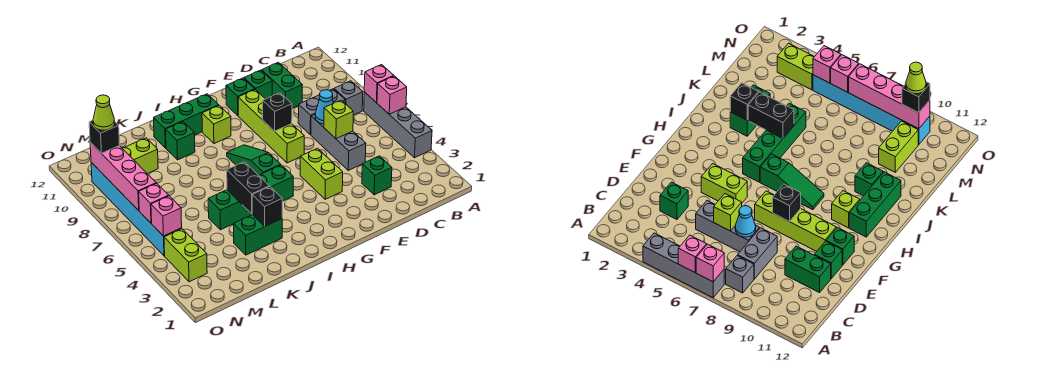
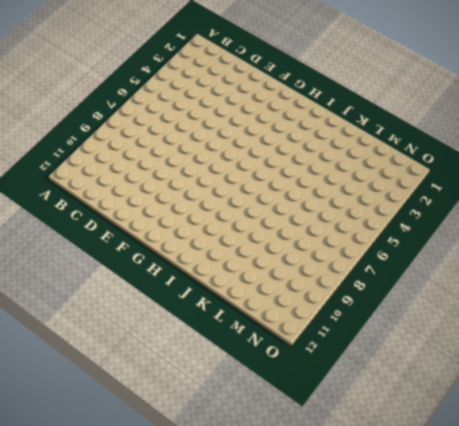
none -> grey 1x4 brick [364,92,432,158]
none -> grey 1x1 brick [334,81,363,115]
none -> grey 1x2 brick [298,89,345,135]
none -> green 1x1 brick [362,156,392,195]

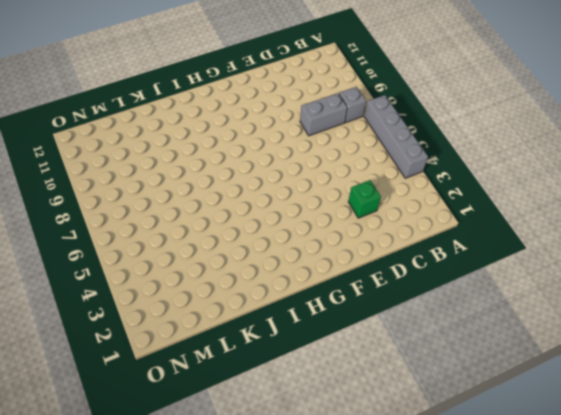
none -> grey 1x3 brick [311,114,366,170]
none -> green 1x2 brick [262,62,302,108]
none -> green 1x1 brick [244,70,272,99]
none -> lime 1x2 brick [300,148,343,199]

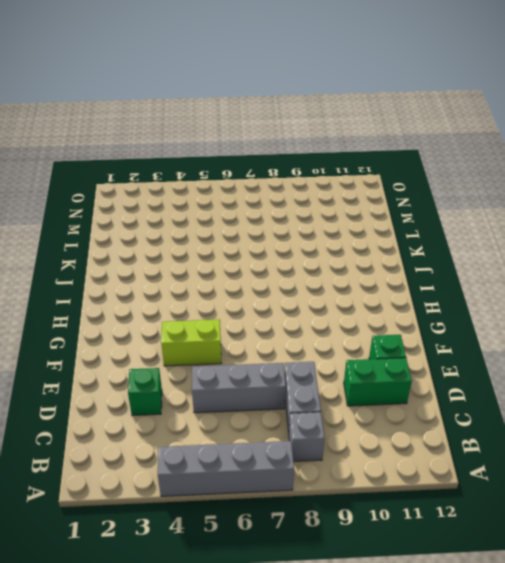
none -> lime 1x4 brick [238,90,304,163]
none -> green 1x1 brick [226,78,255,116]
none -> green 1x4 brick [208,165,293,230]
none -> green 1x3 slope [227,145,281,175]

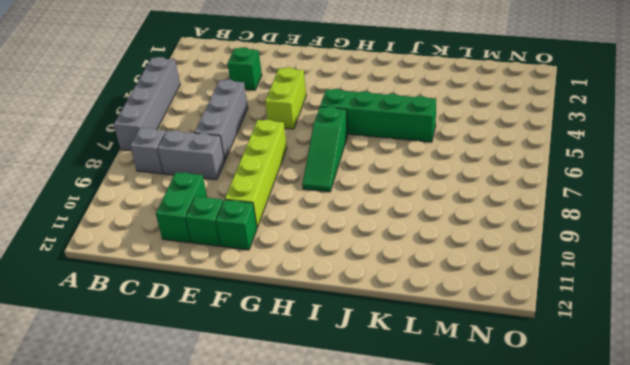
none -> lime 1x1 brick [202,105,231,143]
none -> green 1x3 brick [154,94,219,148]
none -> green 1x2 brick [234,215,282,255]
none -> green 1x1 brick [166,122,195,160]

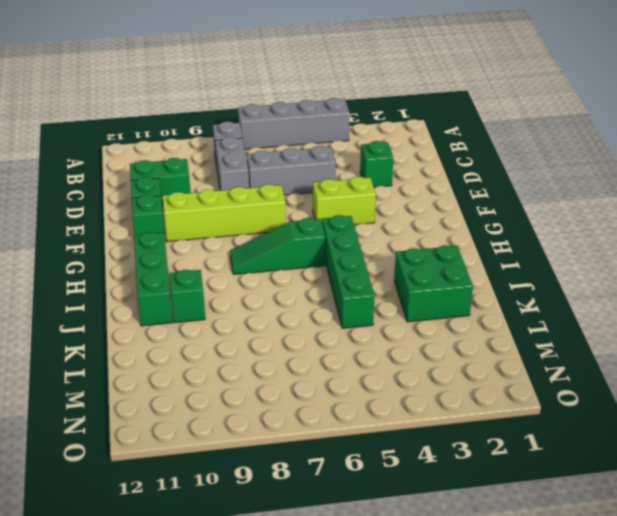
green 2x2 brick [394,245,473,322] -> green 1x2 brick [234,215,282,255]
none -> lime 1x1 brick [202,105,231,143]
none -> lime 1x2 brick [122,138,158,174]
none -> lime 1x2 brick [164,229,207,282]
none -> cyan 1x6 brick [91,162,182,256]

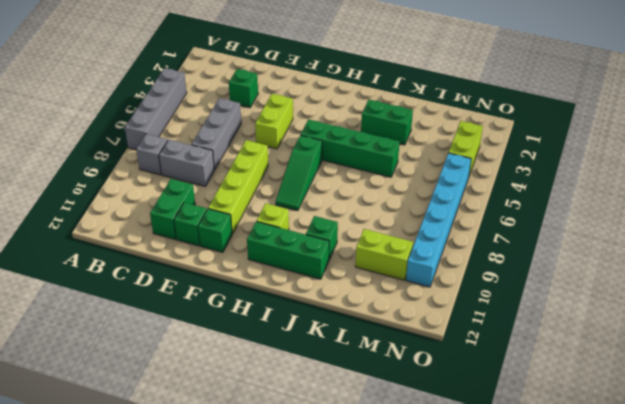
none -> pink 1x1 brick [377,76,407,114]
none -> pink 1x1 brick [364,65,394,103]
none -> lime 1x1 brick [324,100,353,139]
none -> cyan 1x1 cone [315,90,333,124]

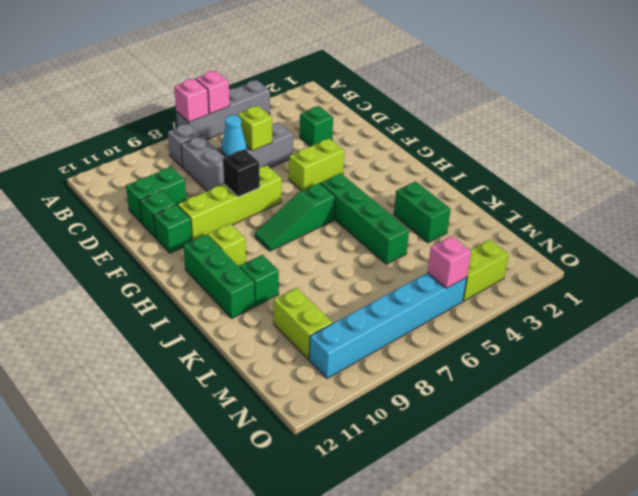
none -> black 1x1 brick [252,187,282,227]
none -> black 1x2 brick [227,162,269,214]
none -> pink 1x1 brick [139,183,169,223]
none -> pink 1x4 brick [90,142,156,211]

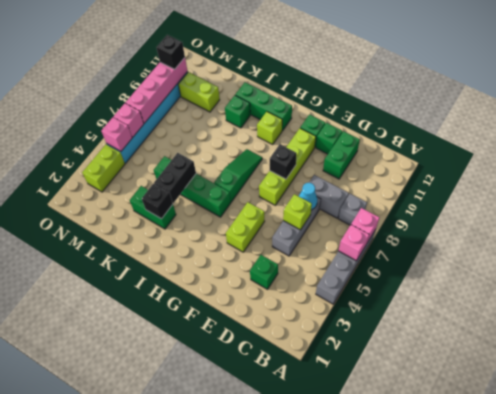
none -> lime 1x1 cone [93,95,115,130]

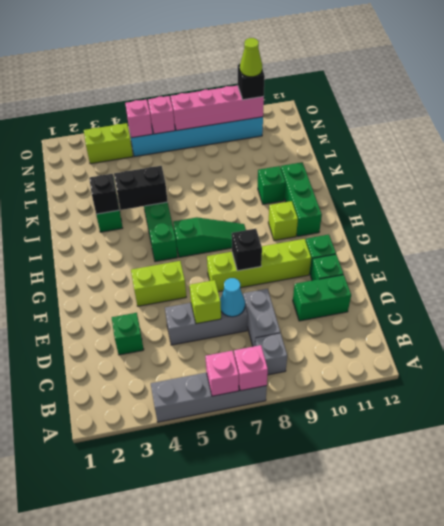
none -> lime 1x2 brick [122,138,158,174]

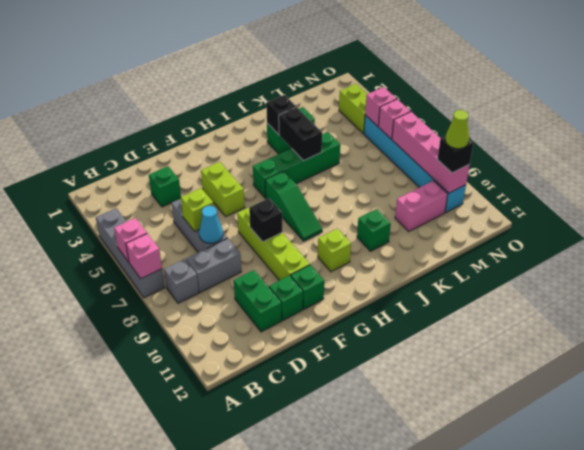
pink 1x2 brick [395,181,448,231] -> lime 1x2 brick [122,138,158,174]
none -> green 1x3 brick [154,94,219,148]

